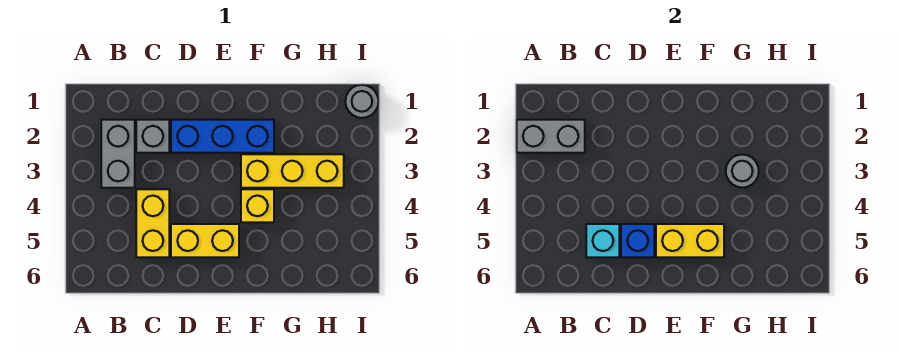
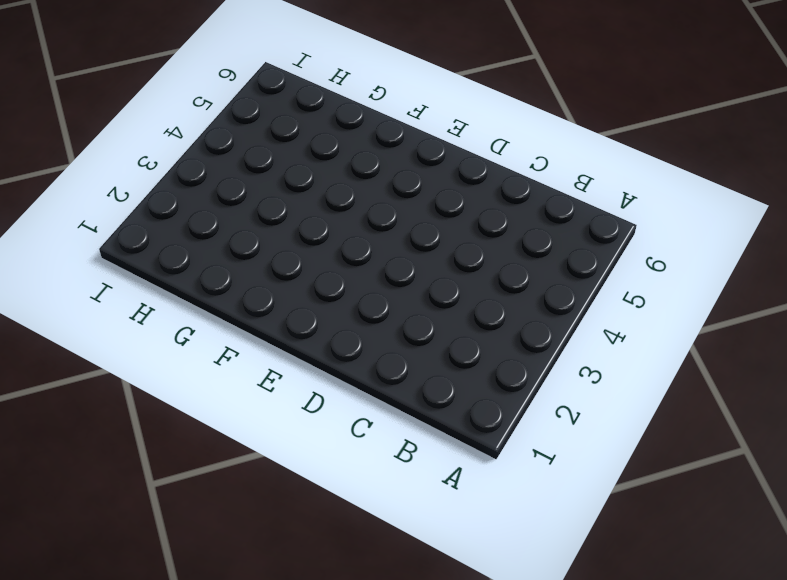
none -> grey 1x2 brick [101,120,135,188]
none -> grey 1x1 brick [136,120,169,153]
none -> yellow 1x2 brick [136,189,169,257]

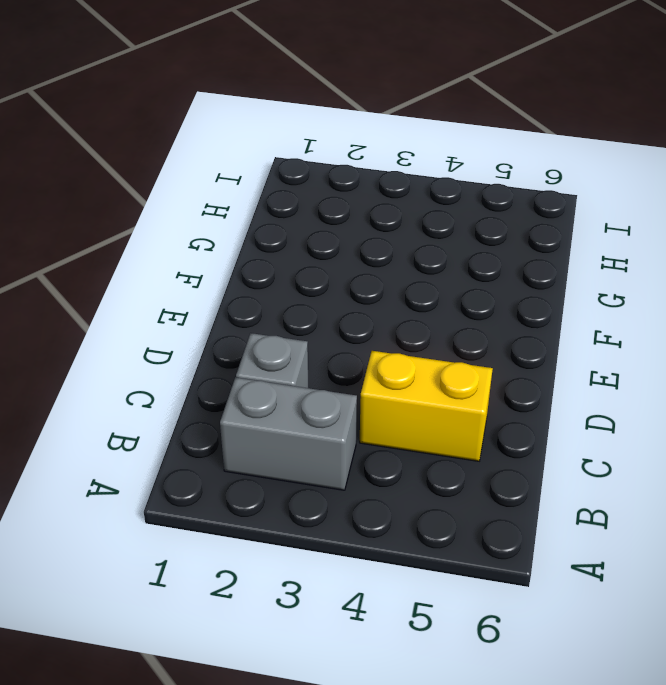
none -> blue 1x3 brick [171,120,274,153]
none -> yellow 1x2 brick [171,224,239,257]
none -> yellow 1x3 brick [241,154,344,188]

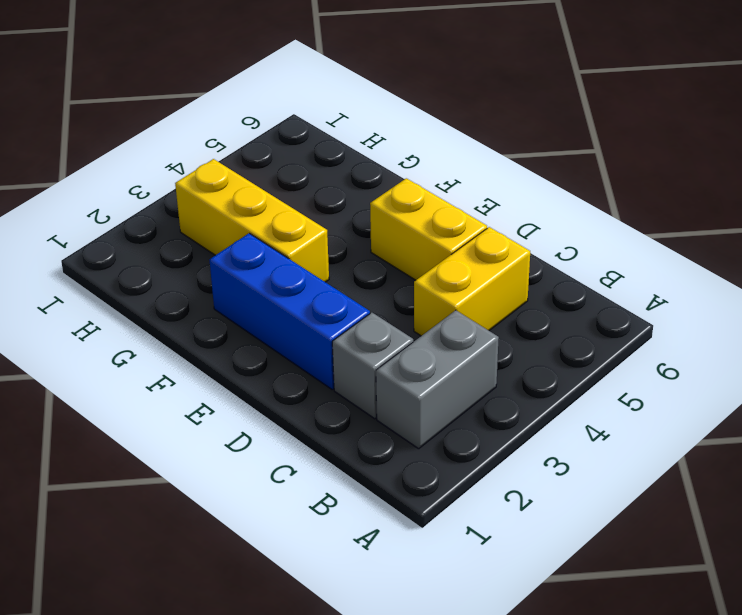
none -> yellow 1x1 brick [241,189,274,222]
none -> grey 1x1 round brick [345,85,378,118]
none -> grey 1x2 brick [517,120,585,153]

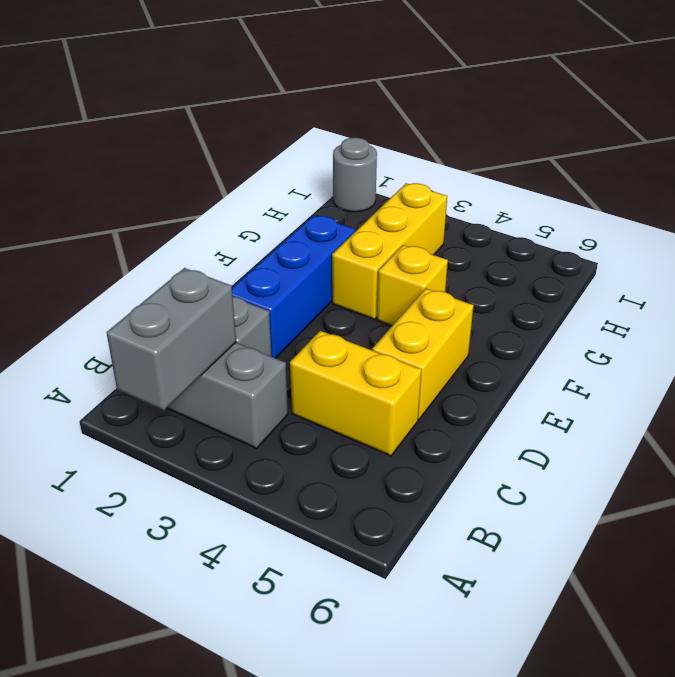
none -> cyan 1x1 brick [586,224,619,257]
none -> blue 1x1 brick [621,224,654,257]
none -> yellow 1x2 brick [656,224,724,257]

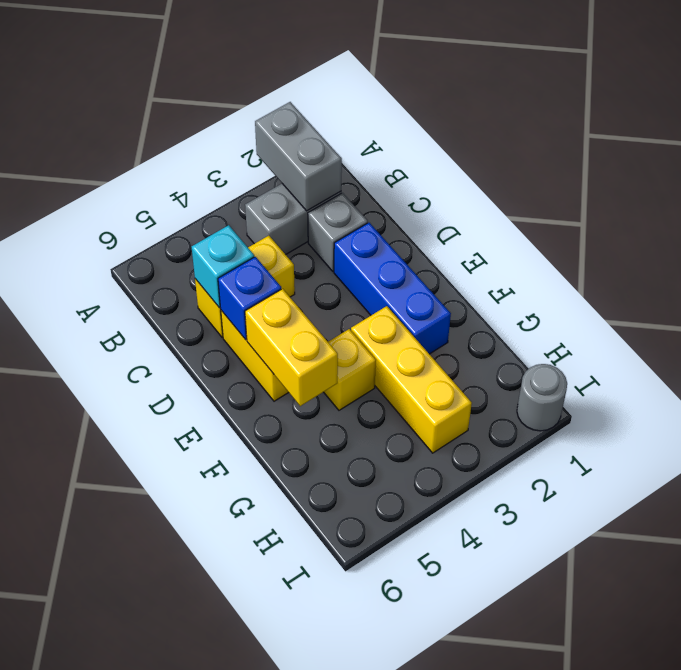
none -> grey 1x1 round brick [726,155,759,188]

